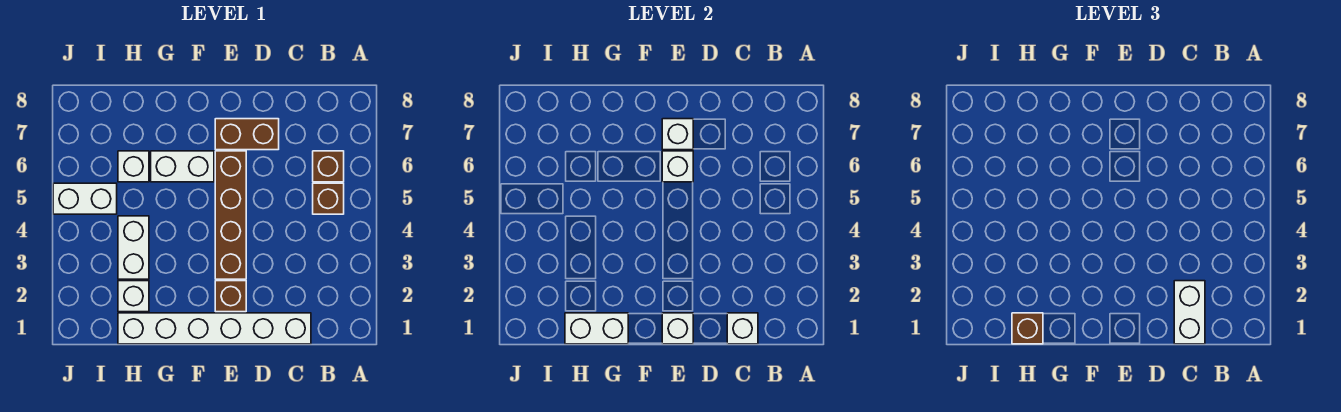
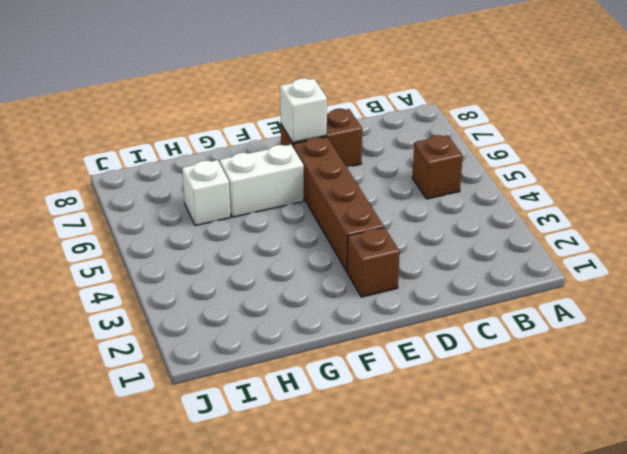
none -> brown 1x1 brick [313,151,344,182]
none -> white 1x6 brick [118,313,311,344]
none -> white 1x1 brick [118,281,149,312]

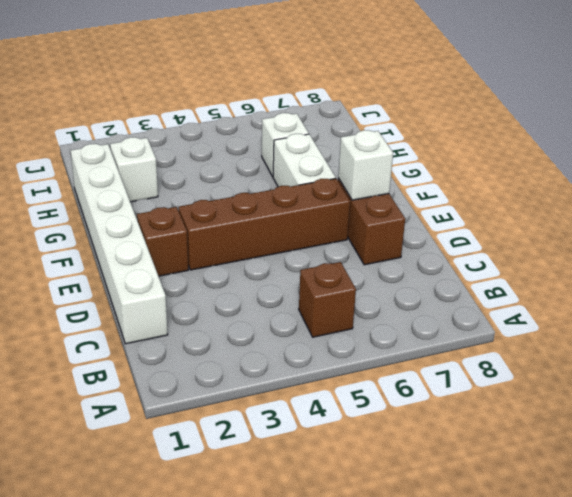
none -> brown 1x1 brick [313,151,344,182]
none -> white 1x2 brick [118,216,149,279]
none -> white 1x2 brick [53,183,117,214]

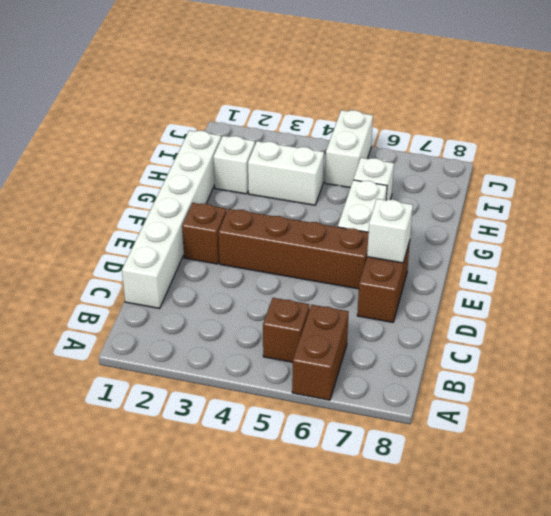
brown 1x2 brick [292,305,349,400] -> brown 1x1 brick [313,151,344,182]
none -> white 1x1 brick [727,313,758,344]
none -> white 1x1 brick [662,313,693,344]
none -> white 1x1 brick [662,151,693,182]

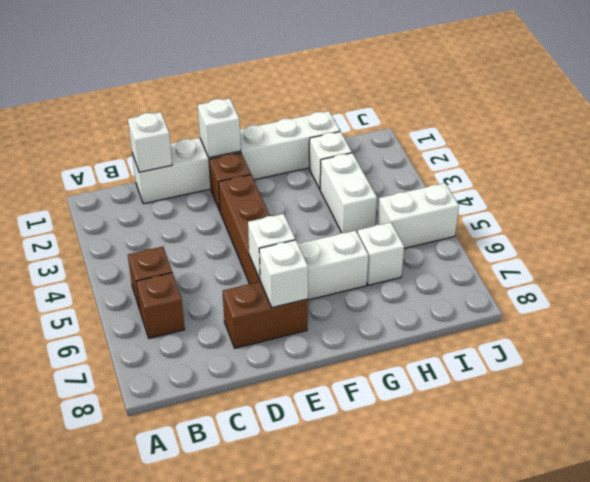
none -> white 1x2 brick [565,313,628,344]
none -> white 1x2 brick [1174,281,1205,344]
none -> brown 1x1 brick [1012,313,1043,344]

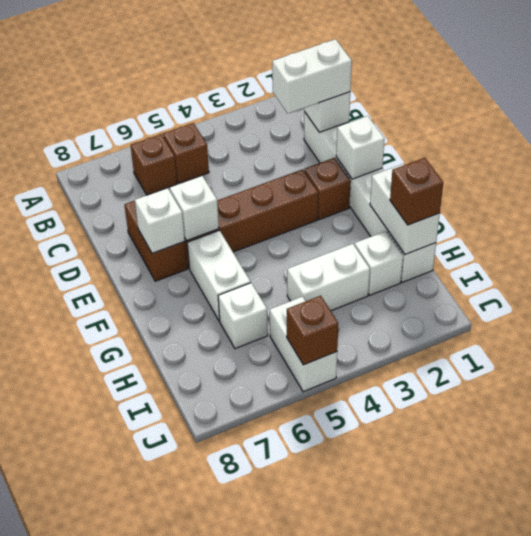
brown 1x1 brick [287,296,338,365] -> none

